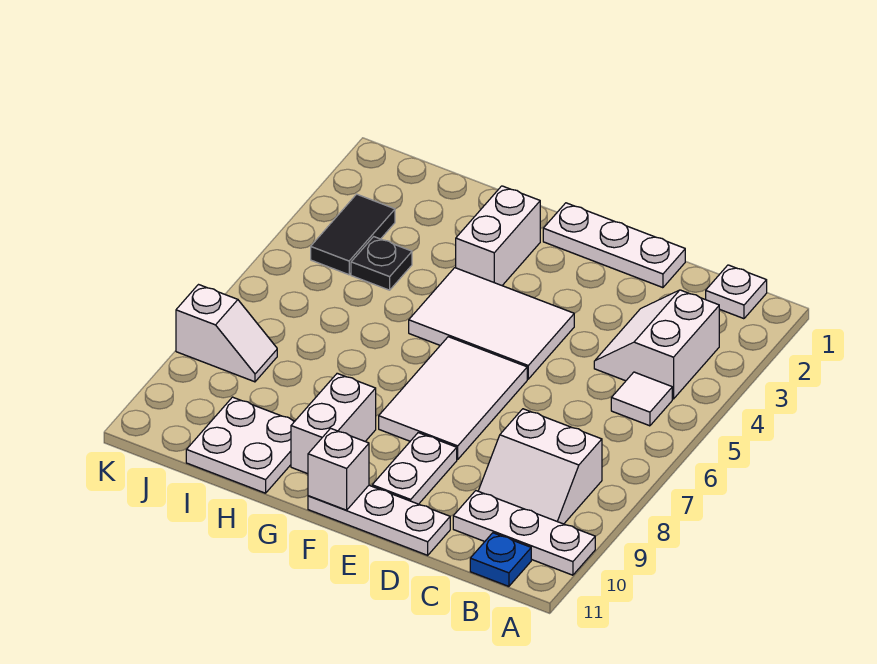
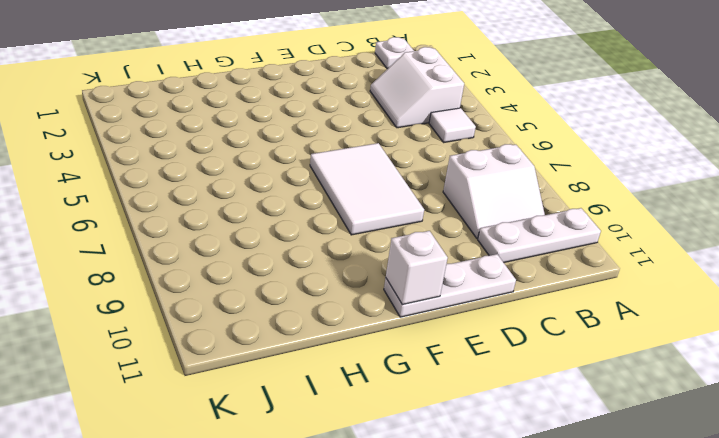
none -> blue 1x1 plate [470,533,531,586]
none -> white 1x3 plate [543,203,685,288]
none -> white 2x3 tile [409,268,574,379]

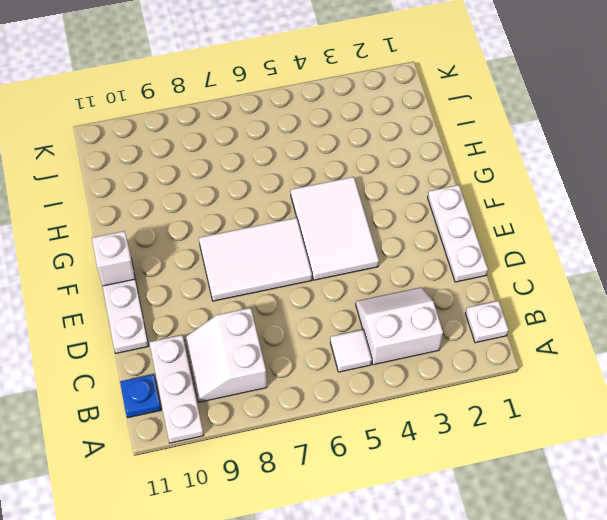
none -> white 1x2 plate [372,433,457,504]
none -> white 1x2 brick [456,186,540,285]
none -> white 1x2 brick [291,373,376,474]

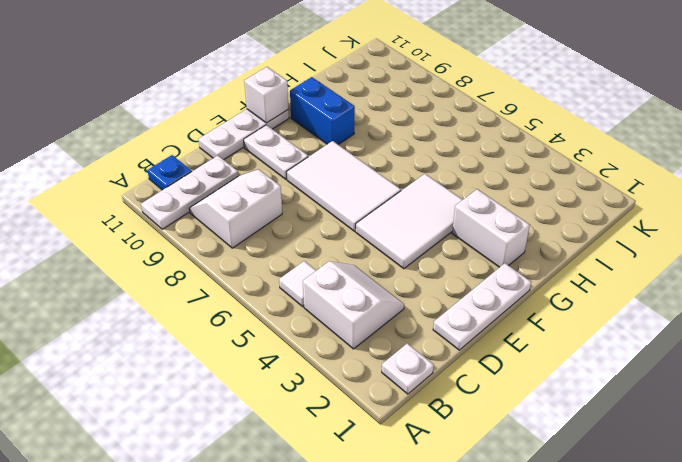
blue 1x2 brick [290,77,355,145] -> white 1x2 brick [291,373,376,474]
none -> white 2x2 plate [186,397,295,493]
none -> black 1x1 plate [351,237,412,290]
none -> black 1x2 tile [311,194,395,275]

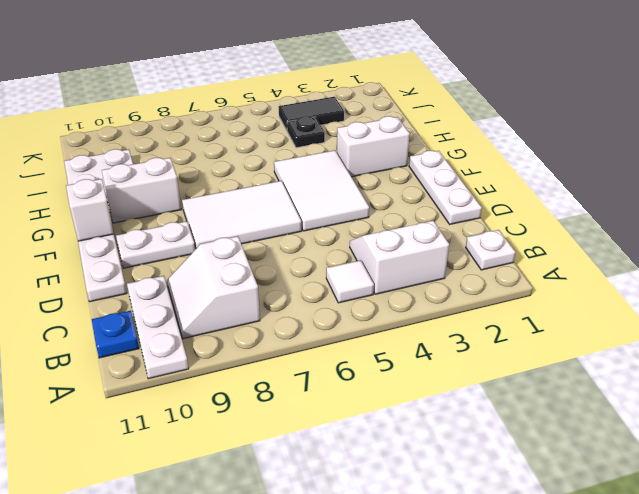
none -> white 1x2 slope [176,285,277,382]

